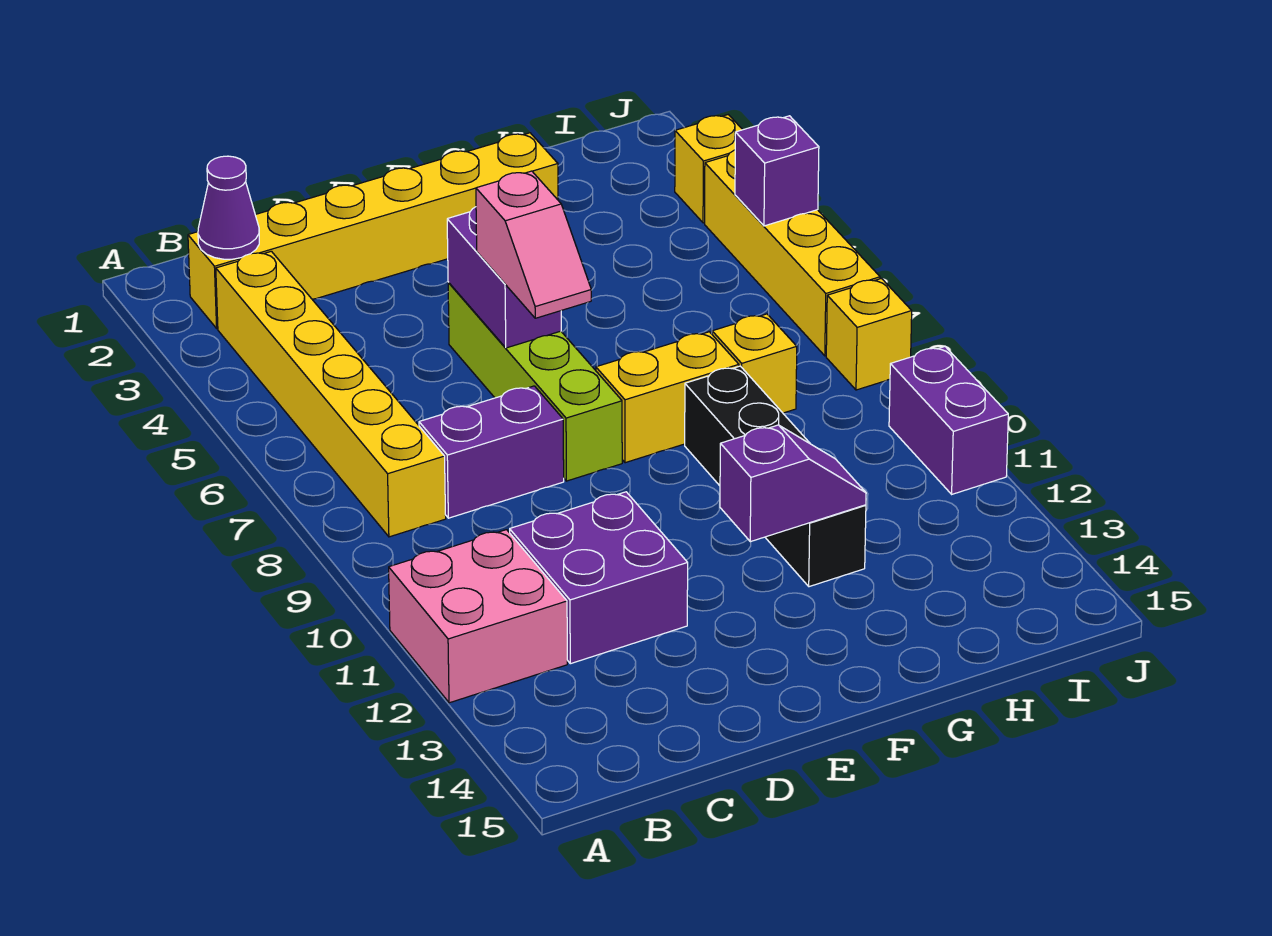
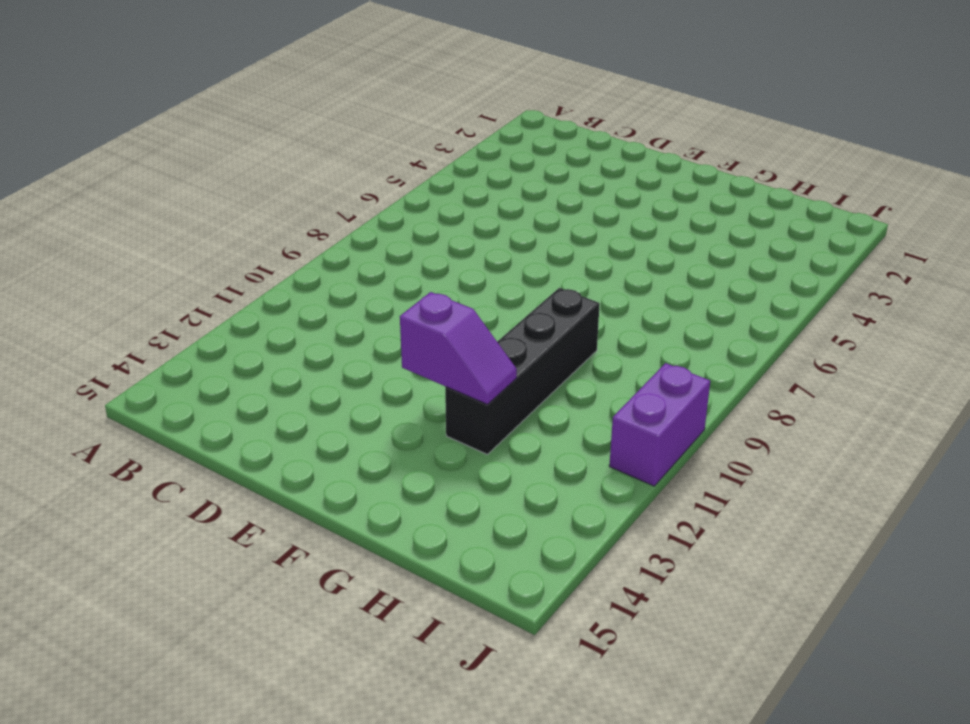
none -> pink 2x2 brick [389,530,567,703]
none -> yellow 1x6 brick [188,133,558,328]
none -> yellow 1x6 brick [216,251,446,537]

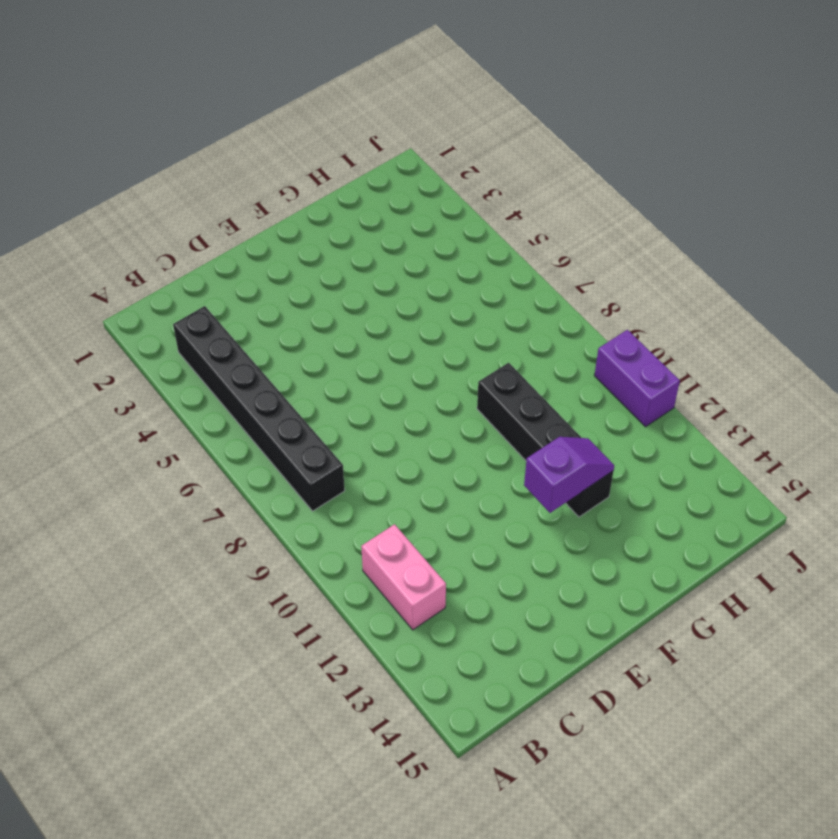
black 1x6 brick [173,306,345,511] -> yellow 1x6 brick [216,251,446,537]
pink 1x2 brick [361,524,446,630] -> pink 2x2 brick [389,530,567,703]
none -> yellow 1x6 brick [188,133,558,328]
none -> purple 1x2 brick [419,386,564,518]
none -> purple 2x2 brick [510,492,688,664]

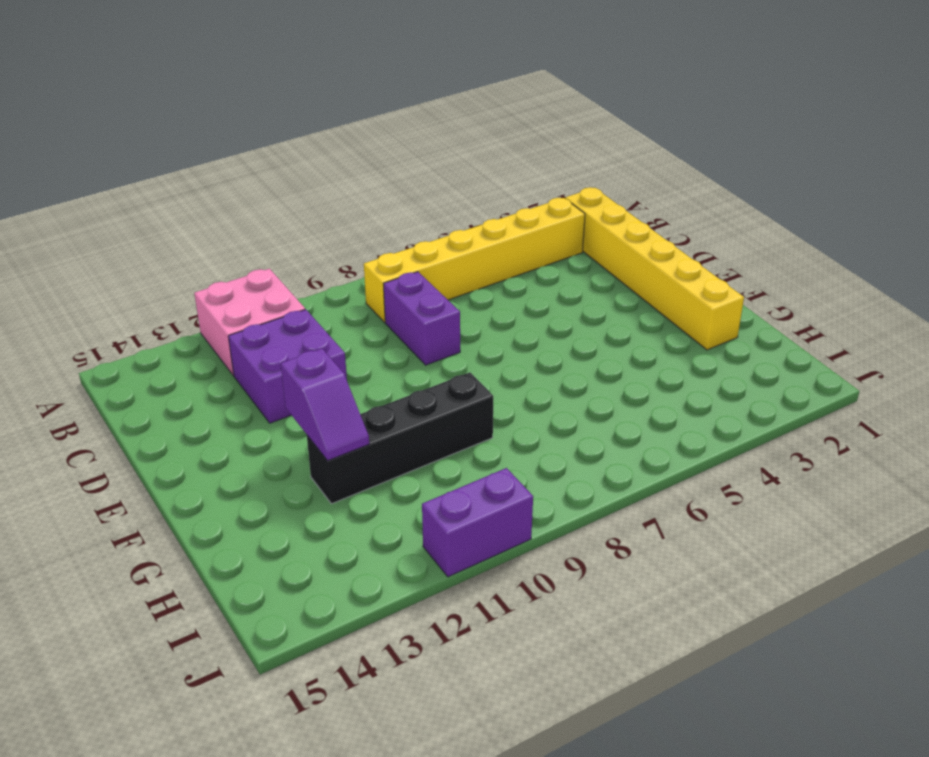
none -> lime 1x4 brick [448,283,622,481]
none -> yellow 1x2 brick [596,332,739,463]
none -> yellow 1x1 brick [712,314,797,413]

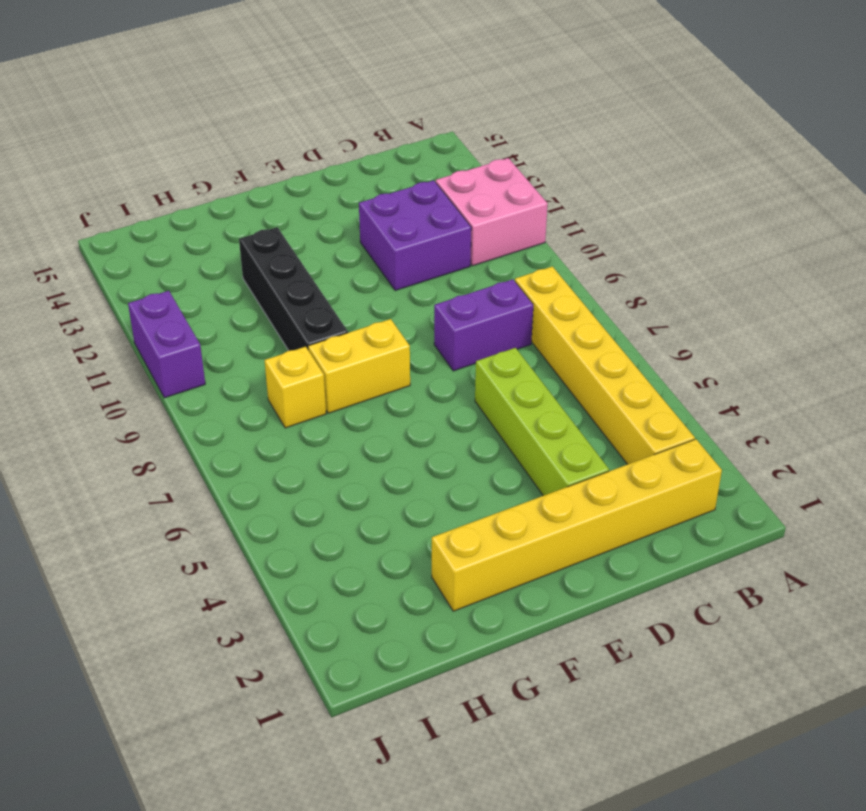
lime 1x4 brick [475,348,609,496] -> lime 1x4 brick moved to [448,283,622,481]
none -> yellow 1x1 brick [675,115,743,223]
none -> yellow 1x4 brick [705,150,880,356]
none -> yellow 1x1 brick [826,279,912,390]

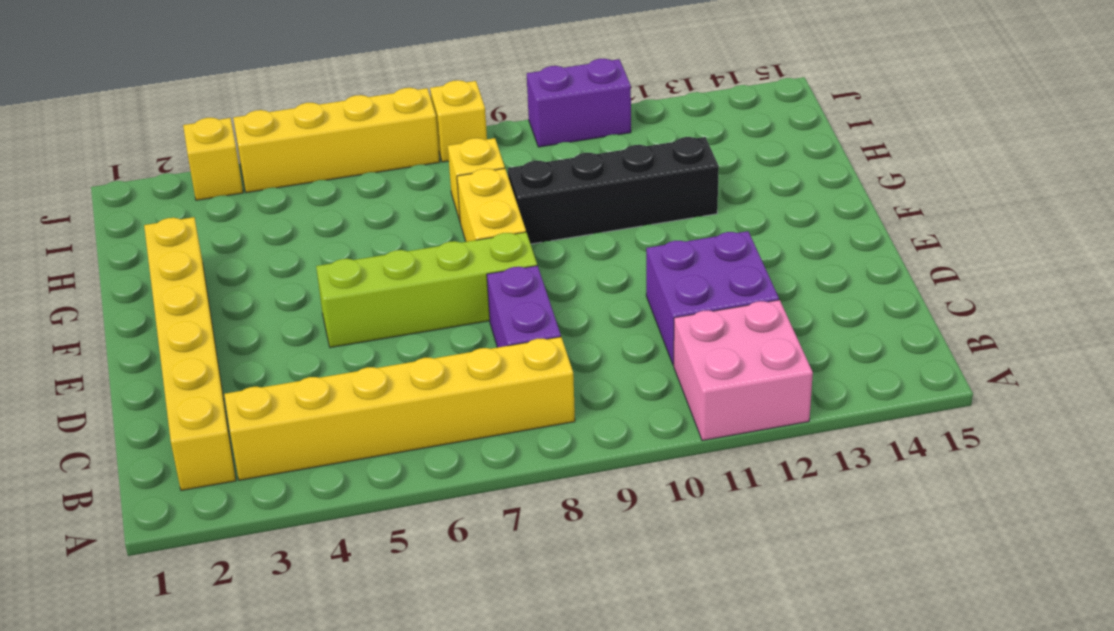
none -> purple 1x1 cone [198,156,259,259]
none -> purple 1x2 brick [447,207,561,348]
none -> purple 1x2 slope [720,425,866,542]

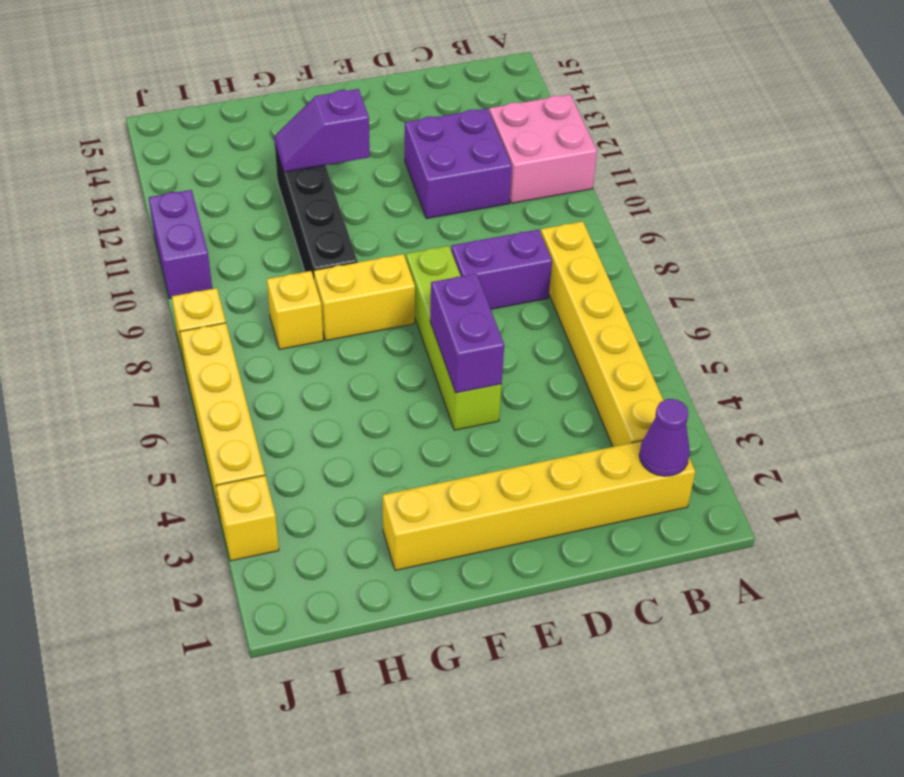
none -> purple 1x1 brick [735,116,819,226]
none -> pink 1x2 slope [476,171,591,318]

